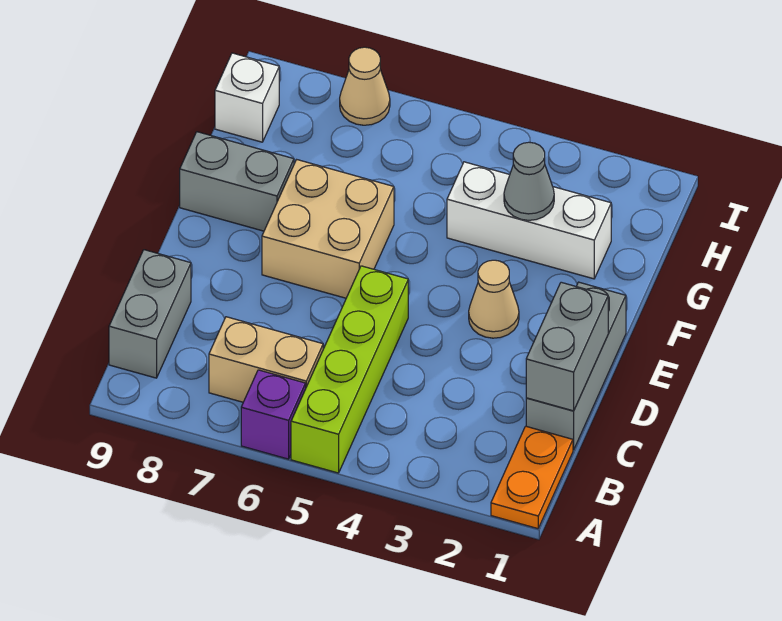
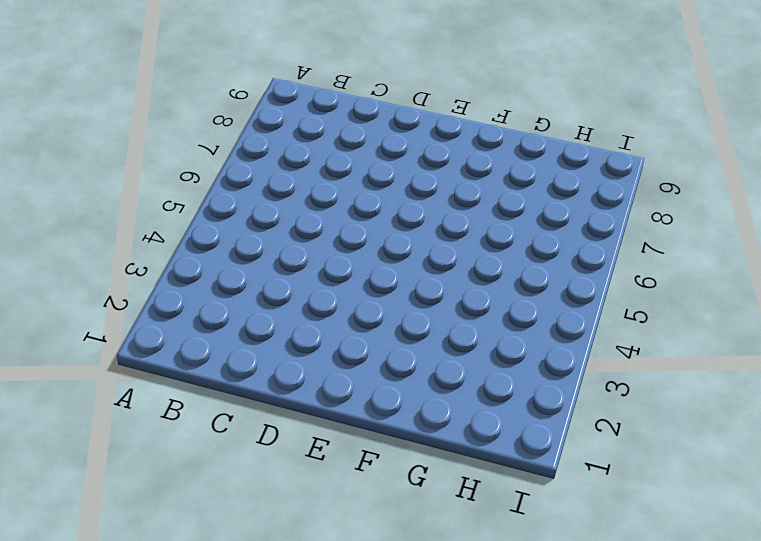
none -> orange 1x2 plate [491,426,573,529]
none -> lime 1x4 brick [291,266,408,473]
none -> purple 1x1 brick [241,370,306,459]

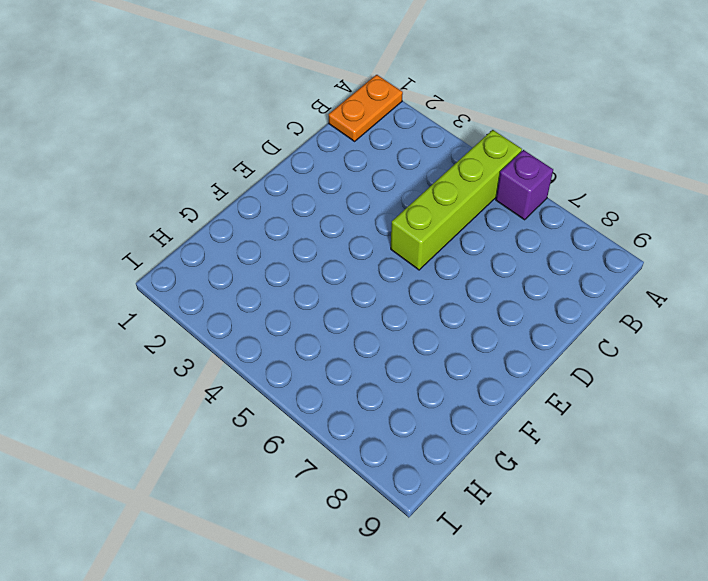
none -> tan 1x2 brick [209,317,323,402]
none -> grey 1x2 brick [109,250,191,378]
none -> grey 1x3 brick [526,282,626,450]

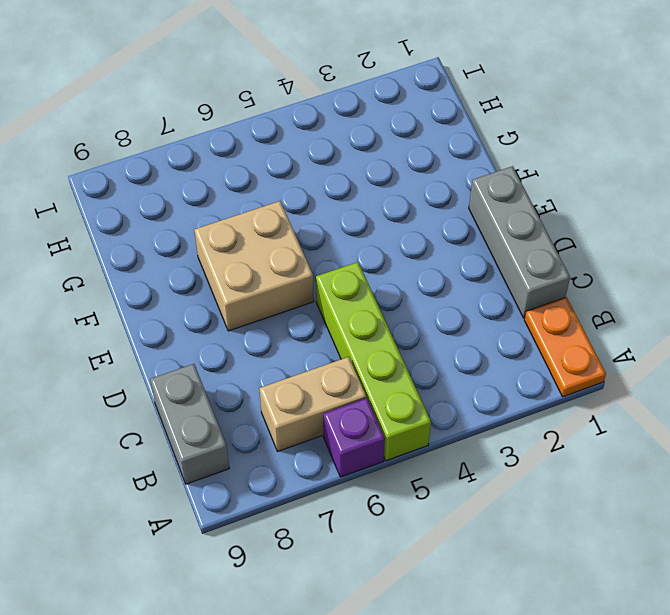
none -> tan 1x1 cone [469,260,519,338]
none -> grey 1x2 brick [180,132,294,231]
none -> white 1x3 brick [447,162,611,279]

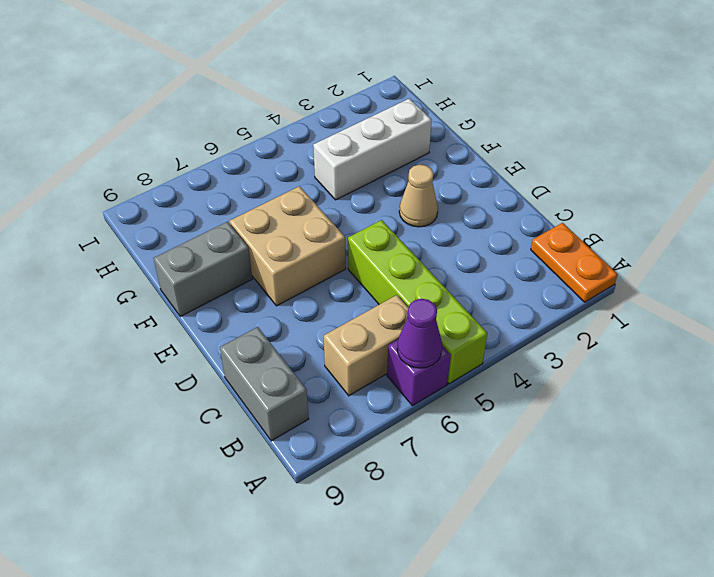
purple 1x1 cone [397,299,442,368] -> none
none -> grey 1x3 brick [526,282,626,450]
none -> white 1x1 brick [215,53,279,142]
none -> tan 1x1 cone [340,47,390,125]

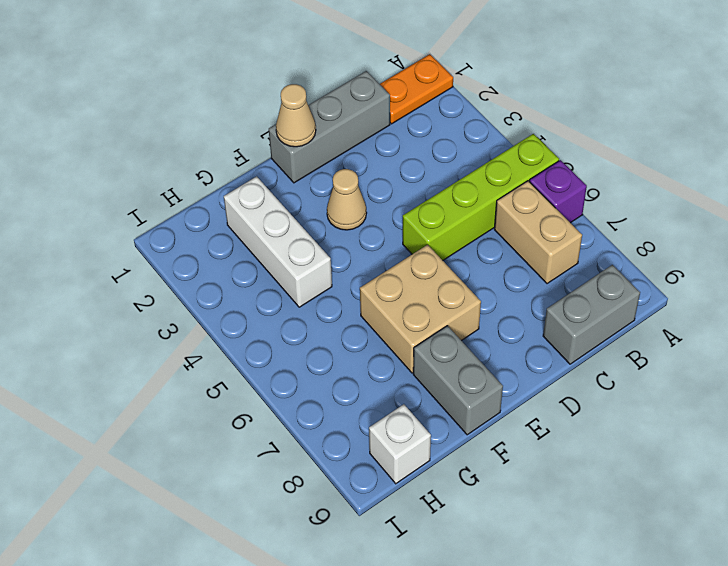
tan 1x1 cone [276,84,316,147] -> tan 1x1 cone moved to [340,47,390,125]
none -> grey 1x2 brick [526,282,608,411]
none -> grey 1x1 cone [504,142,554,220]

